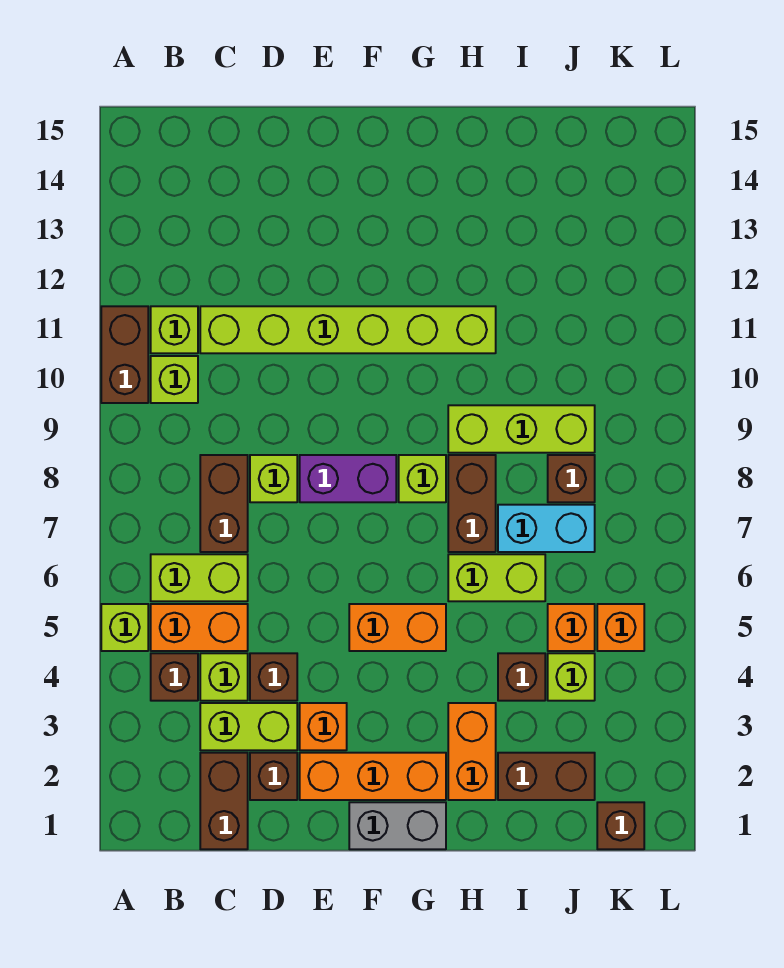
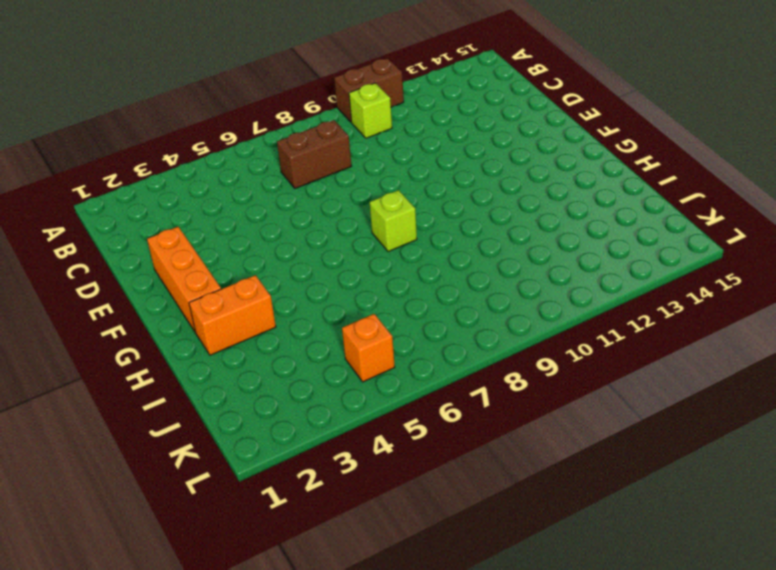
none -> lime 1x1 brick [101,604,148,651]
none -> brown 1x1 brick [151,653,198,701]
none -> orange 1x2 brick [151,604,248,651]
none -> lime 1x2 brick [151,554,248,601]

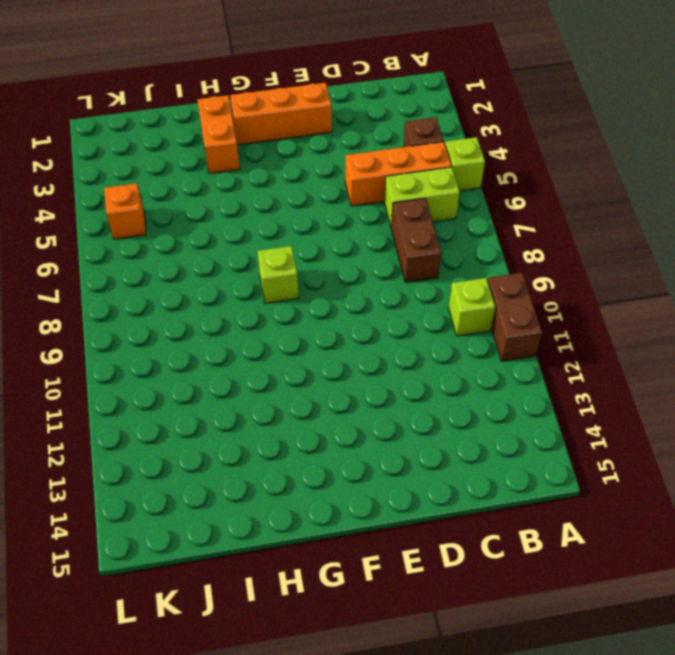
orange 1x3 brick [345,142,452,206] -> orange 1x2 brick [151,604,248,651]
none -> lime 1x1 brick [151,306,198,353]
none -> brown 1x2 brick [200,753,248,849]
none -> lime 1x2 brick [200,703,297,750]
none -> lime 1x1 brick [200,653,248,701]

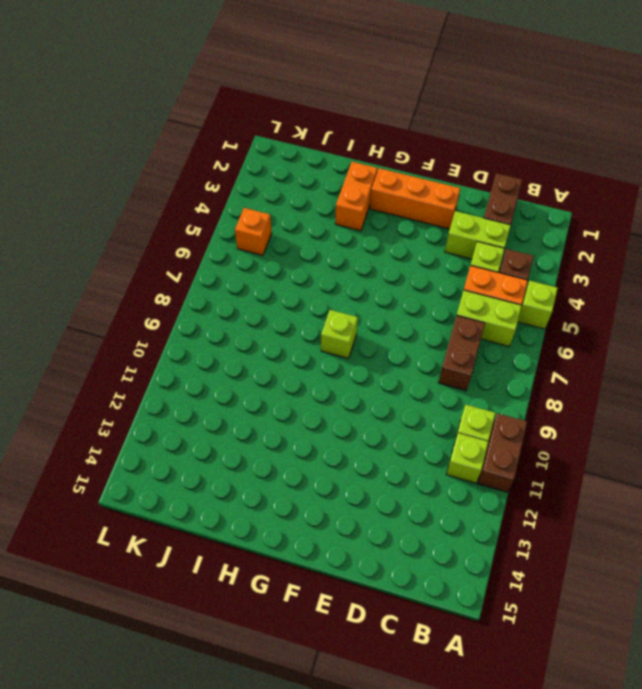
none -> lime 1x6 brick [200,306,496,353]
none -> brown 1x1 brick [250,753,297,800]
none -> brown 1x1 brick [250,653,297,701]
none -> lime 1x1 brick [250,455,297,502]

